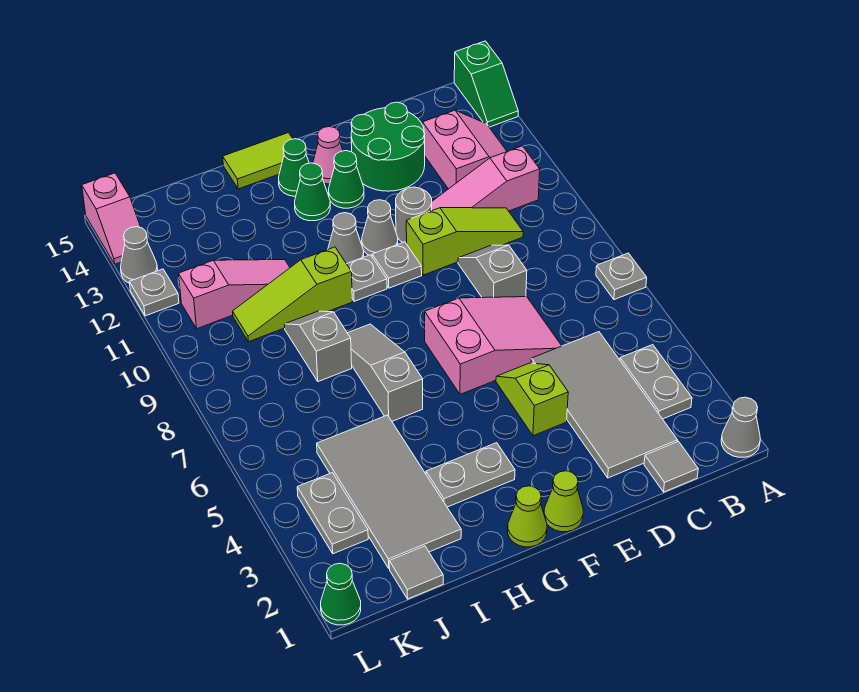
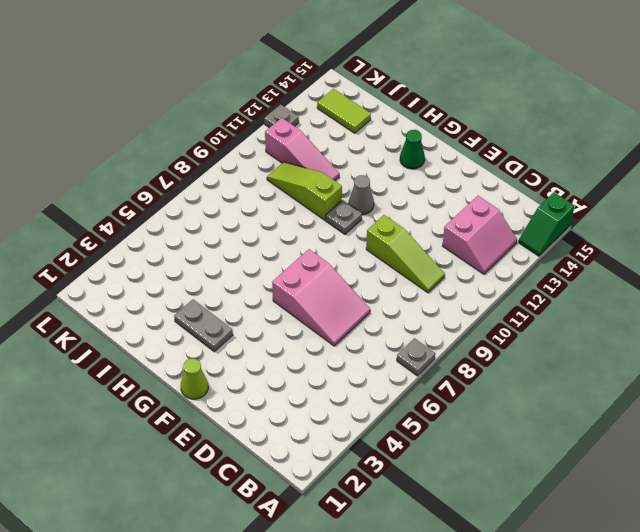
lime 1x2 tile [317,89,371,133] -> lime 1x2 tile moved to [223,133,293,189]
none -> grey 1x1 cone [721,397,760,457]
none -> grey 1x2 plate [620,345,692,419]
none -> pink 1x3 slope [432,146,540,211]
none -> grey 1x1 tile [644,441,698,492]

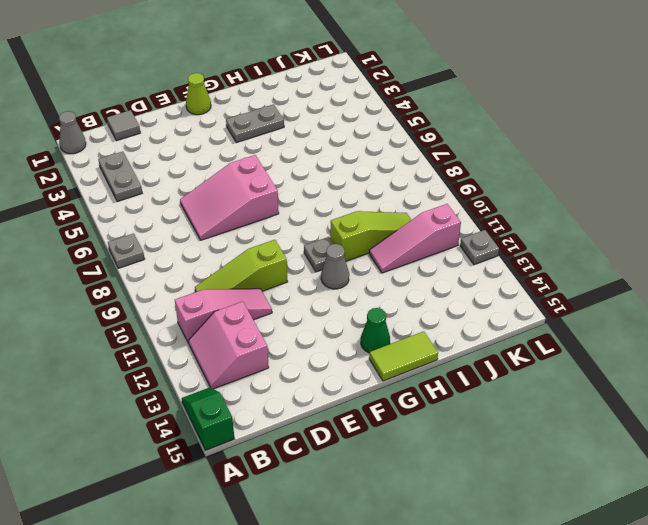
none -> grey 2x4 tile [531,332,678,478]
none -> grey 1x2 slope [458,245,527,298]
none -> green 2x2 round brick [351,102,425,191]
none -> lime 1x2 slope [496,363,568,436]

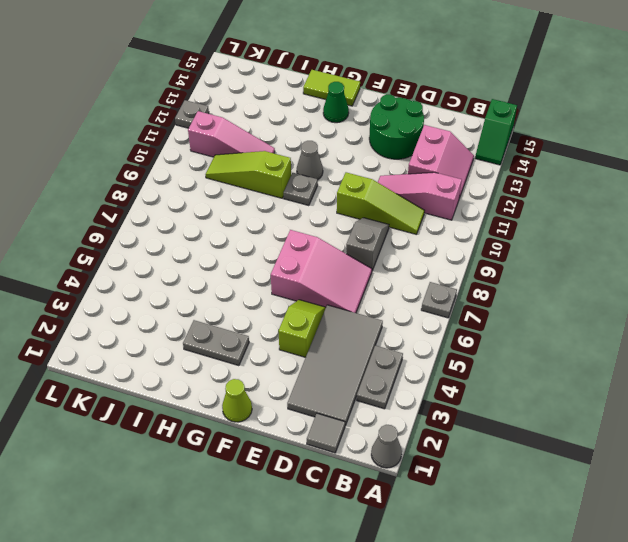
none -> grey 1x1 round brick [396,187,432,244]
none -> grey 1x1 plate [372,242,422,288]
none -> grey 1x1 cone [362,200,398,256]
none -> green 1x1 cone [329,151,364,208]

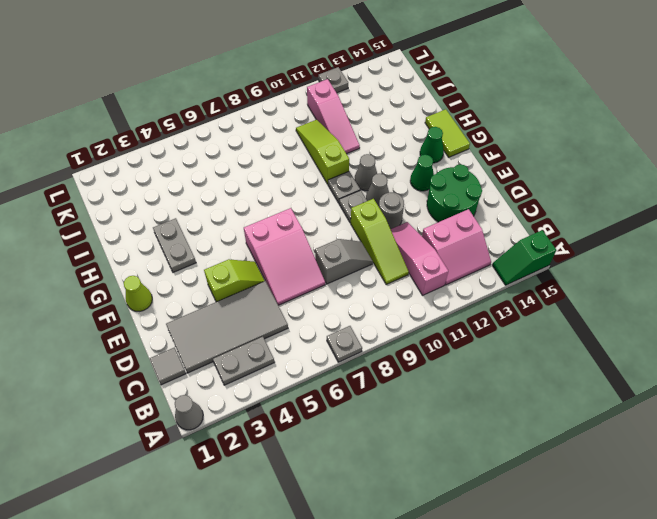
none -> pink 1x1 cone [313,127,343,184]
none -> lime 1x1 cone [508,486,547,547]
none -> green 1x1 cone [295,163,330,221]
none -> grey 1x3 slope [348,324,423,421]

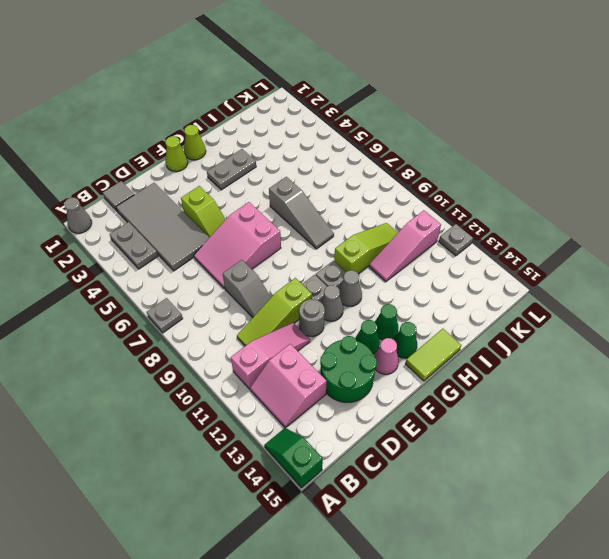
none -> grey 2x4 tile [317,415,461,568]
none -> grey 1x2 slope [284,311,352,382]
none -> grey 1x1 tile [389,546,443,599]
none -> grey 1x2 plate [297,473,368,554]

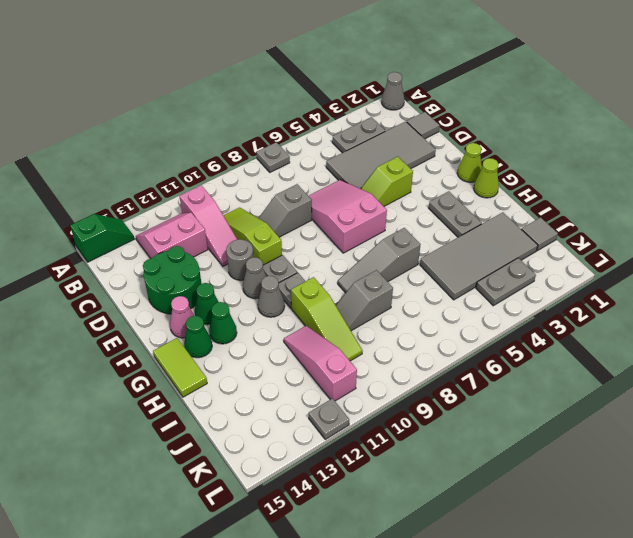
none -> green 1x1 cone [321,563,361,625]
none -> grey 1x1 cone [121,227,158,284]
none -> pink 1x2 slope [82,173,141,264]

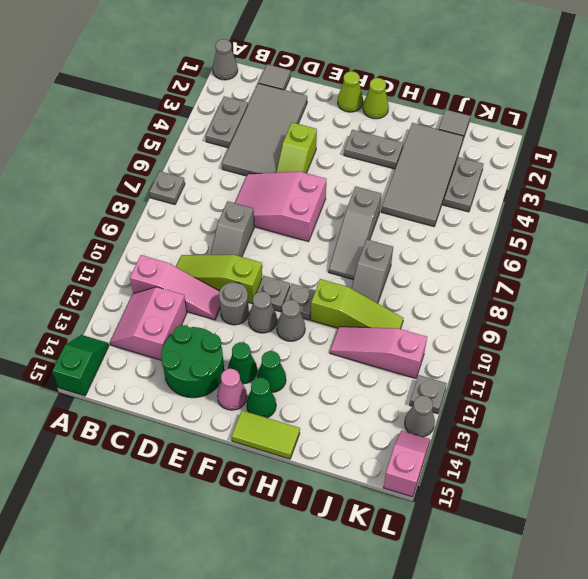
none -> green 1x1 cone [321,563,361,625]

